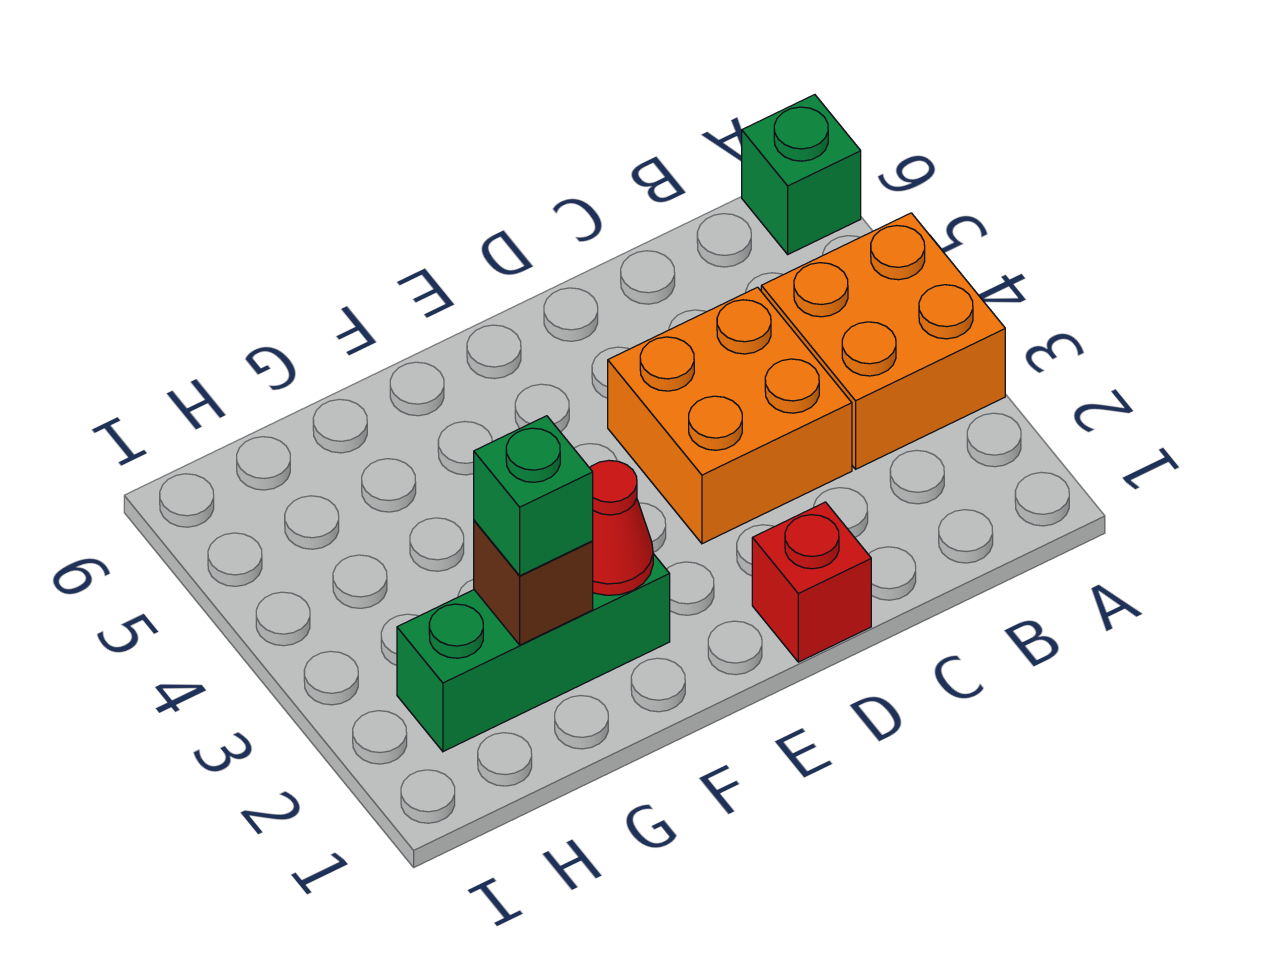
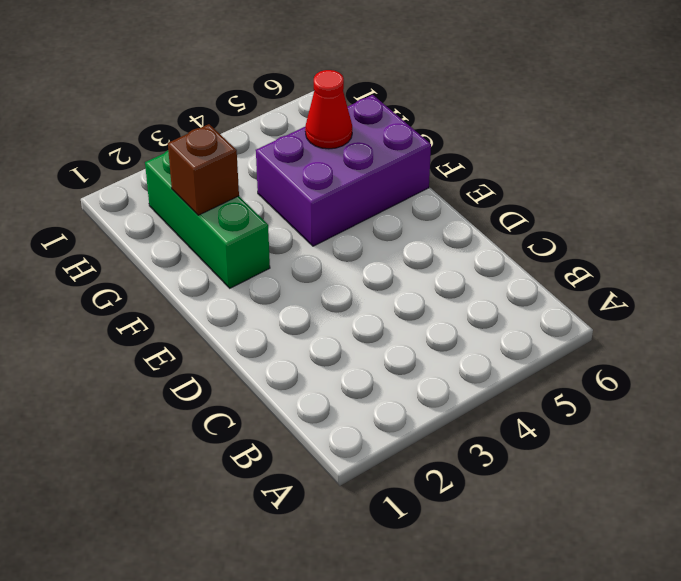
purple 2x3 brick [256,95,431,246] -> none
red 1x1 cone [305,70,352,149] -> red 1x1 cone moved to [590,460,653,595]
none -> orange 2x2 brick [761,213,1005,469]
none -> green 1x1 brick [742,95,861,254]

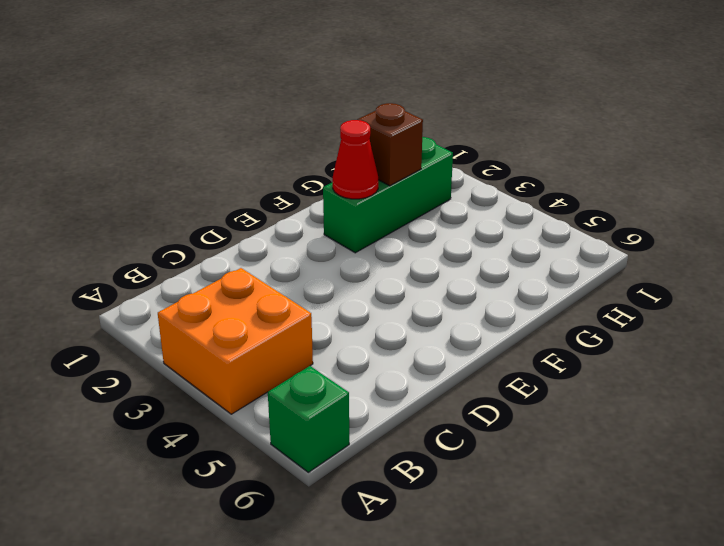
none -> orange 2x2 brick [608,287,852,544]
none -> red 1x1 brick [752,502,871,662]

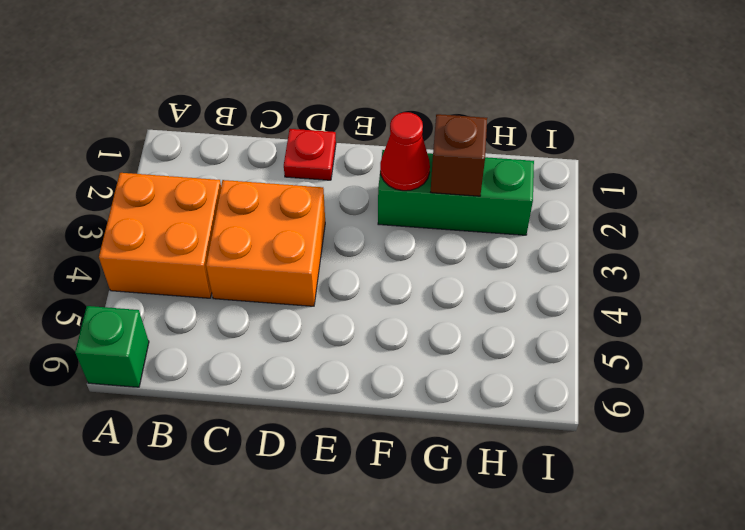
red 1x1 plate [284,129,336,180] -> red 1x1 brick [752,502,871,662]
none -> green 1x1 brick [474,416,593,576]

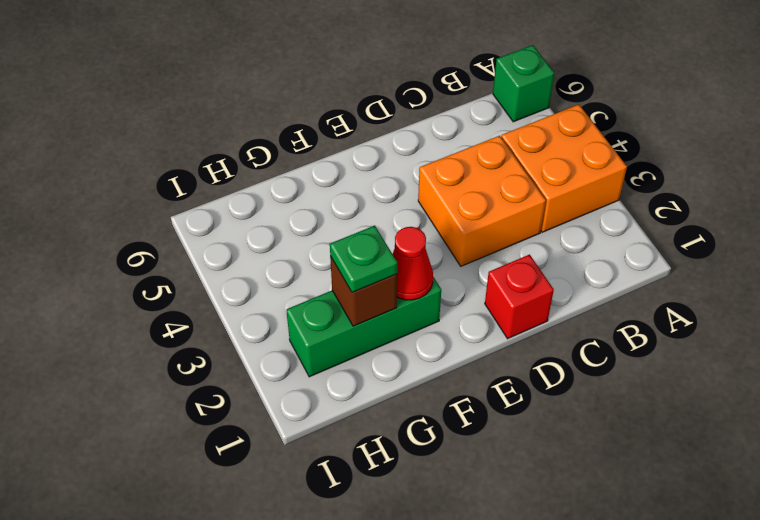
green 1x1 plate [330,226,397,293] -> green 1x1 brick [474,416,593,576]

